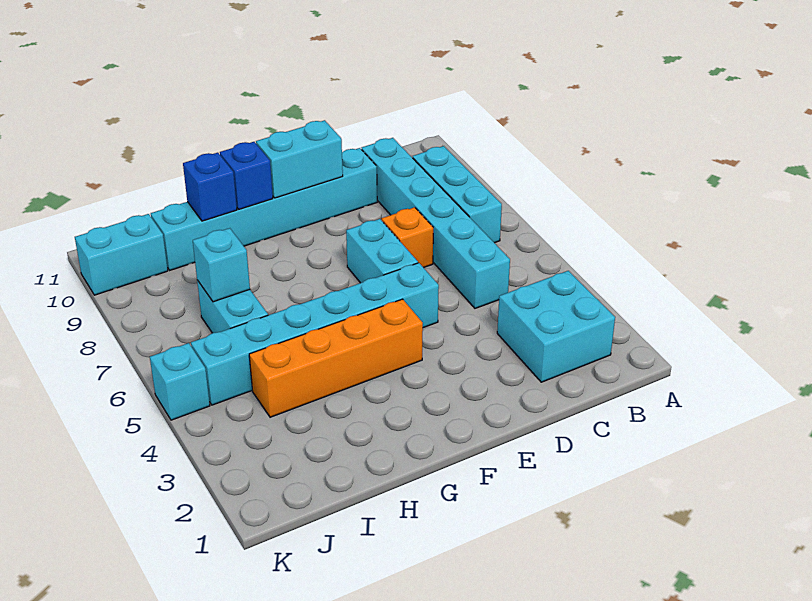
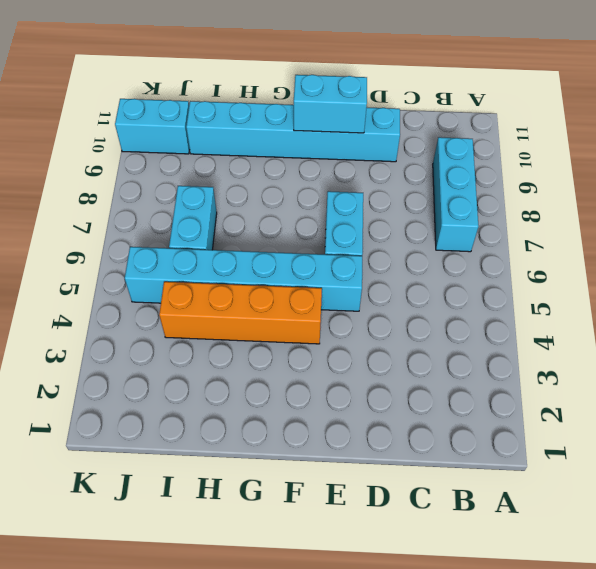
none -> cyan 2x2 brick [497,271,615,382]
none -> cyan 1x6 brick [362,138,510,308]
none -> orange 1x1 brick [382,207,433,268]

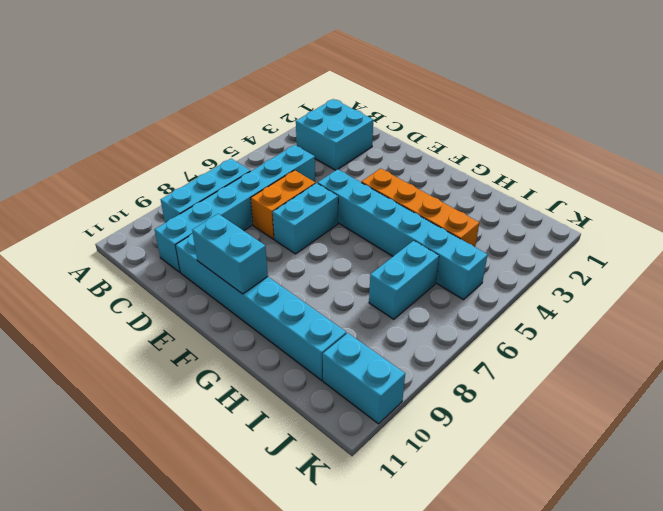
orange 1x2 brick [251,170,315,239] -> orange 1x1 brick [382,207,433,268]
none -> cyan 1x1 brick [150,343,210,420]
none -> blue 1x1 brick [220,142,273,209]
none -> blue 1x1 brick [183,153,237,221]

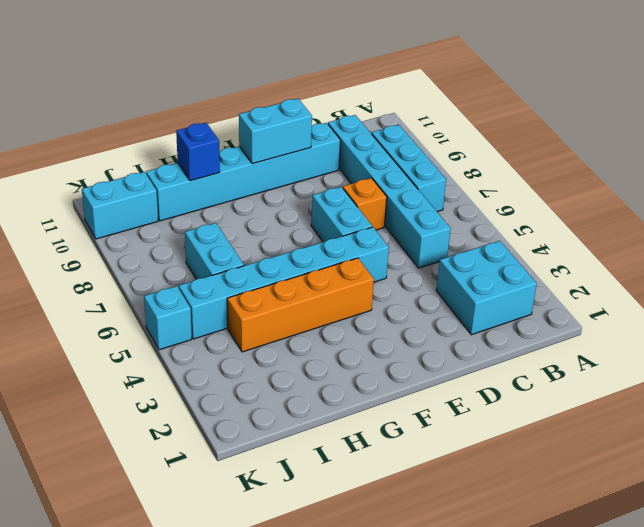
none -> blue 1x1 brick [220,142,273,209]
none -> cyan 1x1 brick [193,228,250,302]

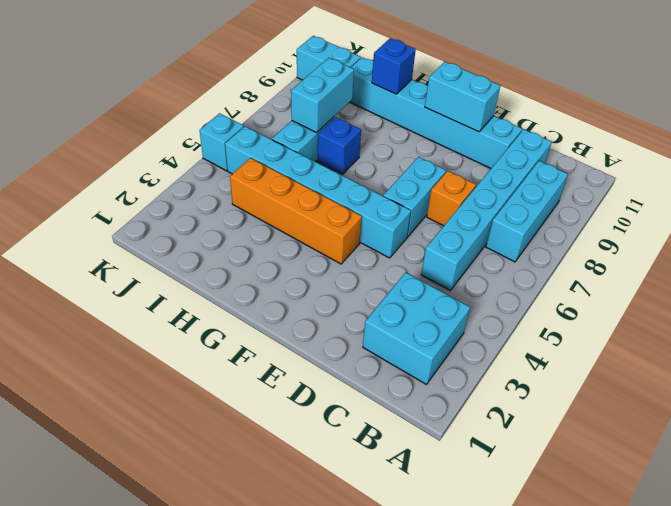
blue 1x1 brick [318,117,361,174] -> blue 1x1 brick moved to [220,142,273,209]
cyan 1x2 brick [291,58,354,133] -> cyan 1x1 brick [193,228,250,302]

